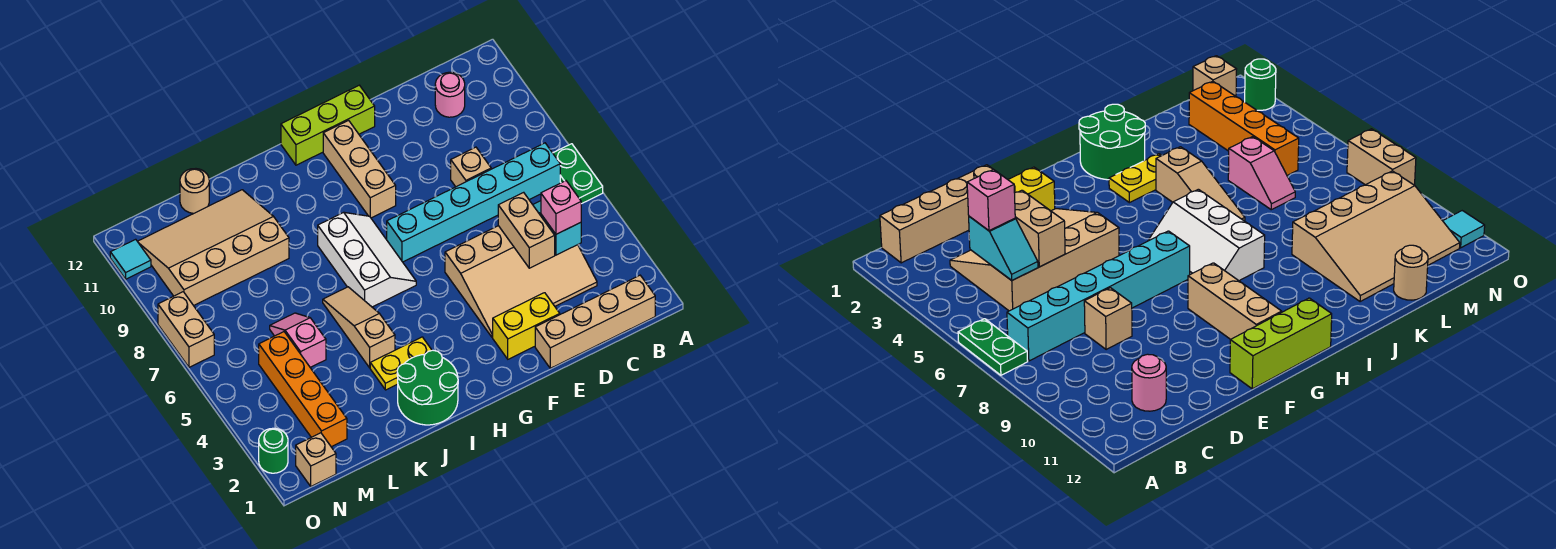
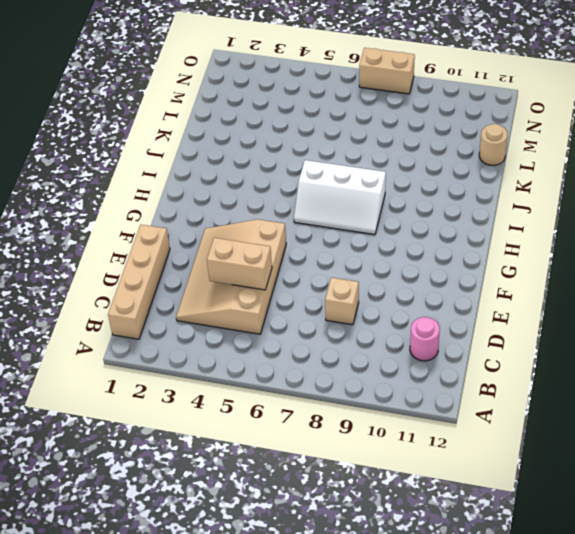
none -> green 1x2 plate [553,144,603,204]
none -> cyan 1x6 brick [387,143,560,262]
none -> yellow 1x2 brick [493,293,560,359]

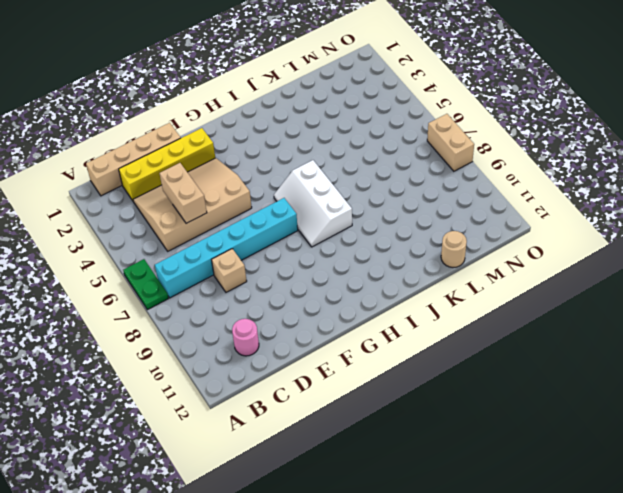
yellow 1x4 brick [119,128,215,201] -> yellow 1x2 brick [493,293,560,359]
none -> lime 1x3 brick [281,85,375,165]
none -> tan 1x3 brick [323,120,396,218]
none -> green 2x2 round brick [397,350,458,425]

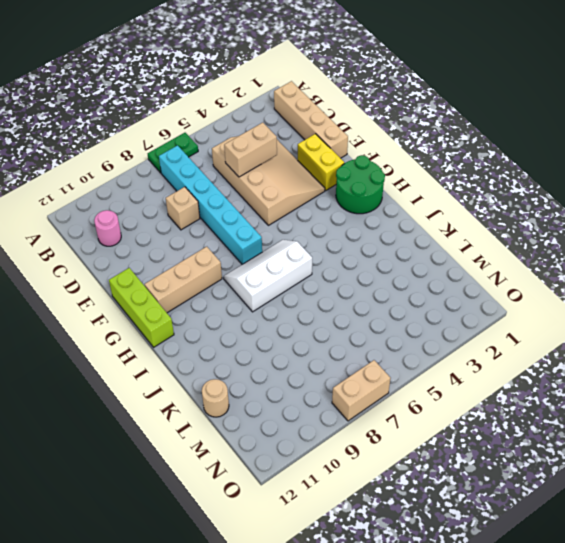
green 2x2 round brick [336,155,385,214] -> green 2x2 round brick moved to [397,350,458,425]
none -> yellow 1x2 plate [370,337,432,390]
none -> tan 1x3 slope [323,287,395,368]
none -> tan 3x4 slope [137,190,289,306]

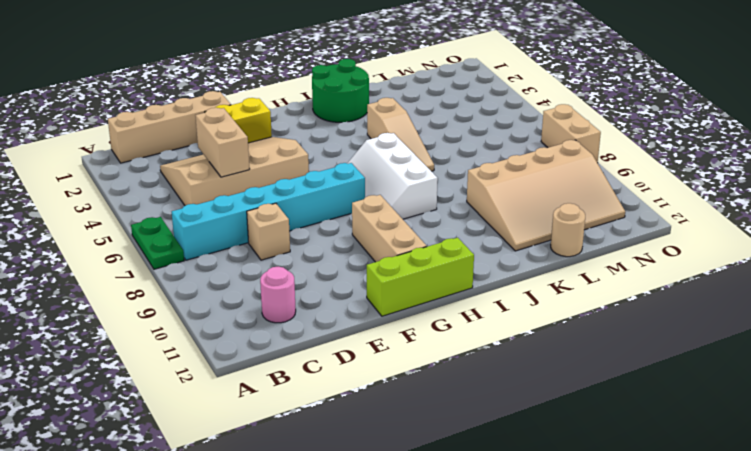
none -> yellow 1x2 plate [370,337,432,390]
none -> pink 1x2 slope [270,313,326,367]
none -> orange 1x4 brick [259,332,347,447]

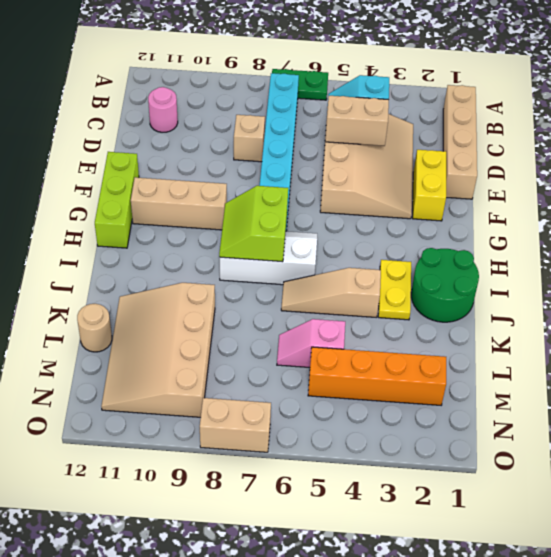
lime 2x2 slope [219,186,288,262] -> none
none -> tan 1x1 brick [296,433,336,486]
none -> green 1x1 round brick [259,428,288,473]
none -> cyan 1x1 tile [110,239,151,279]

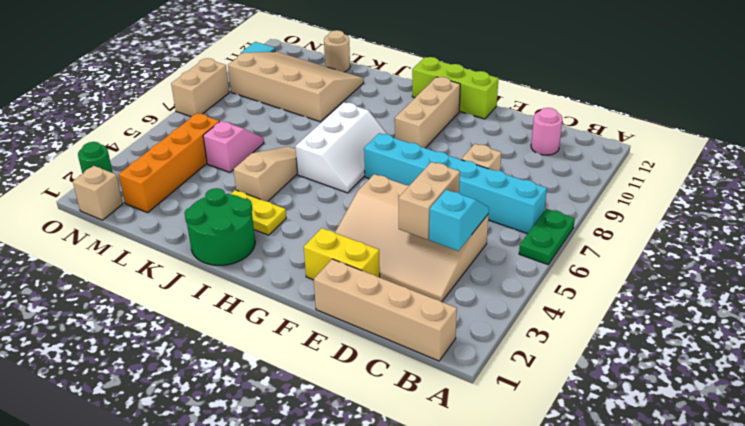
none -> pink 1x1 brick [541,181,581,234]

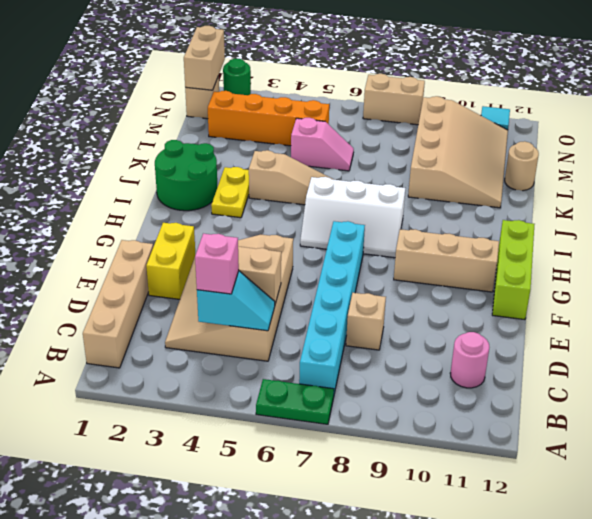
tan 1x2 brick [184,26,225,90] -> none

